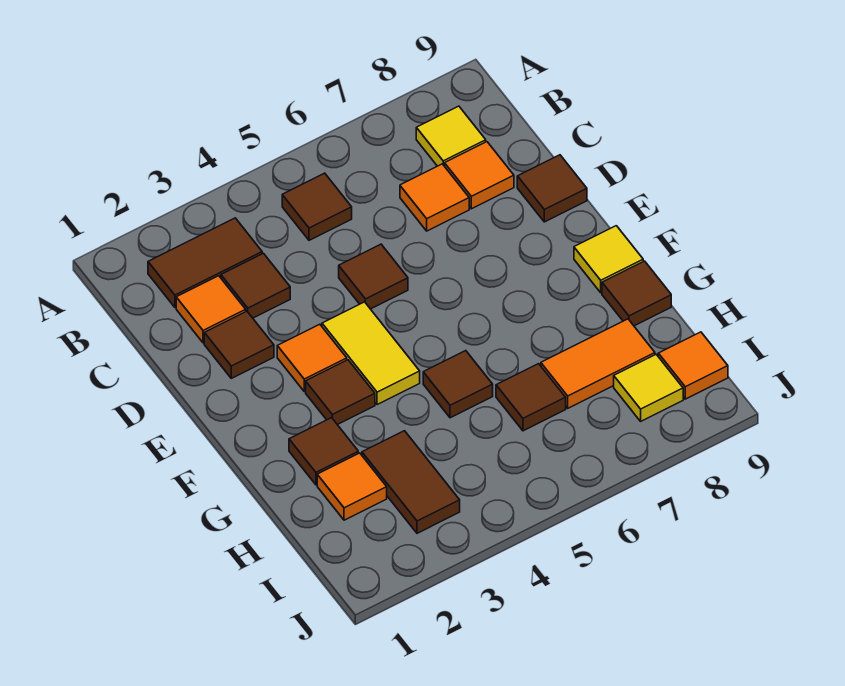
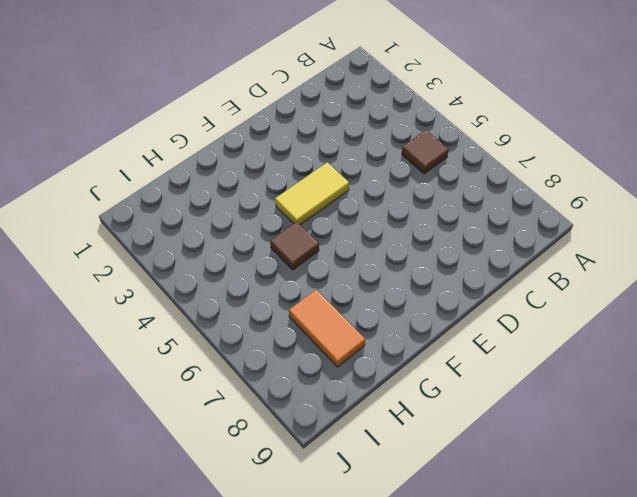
none -> brown 1x2 tile [148,218,262,307]
none -> yellow 1x1 tile [416,106,486,166]
none -> orange 1x1 tile [176,276,246,343]

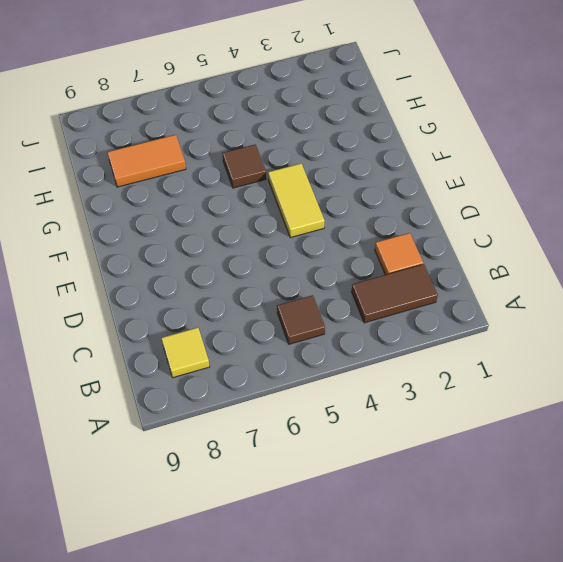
none -> brown 1x1 tile [221,253,290,318]
none -> orange 1x1 tile [400,164,469,231]
none -> orange 1x1 tile [445,142,514,209]

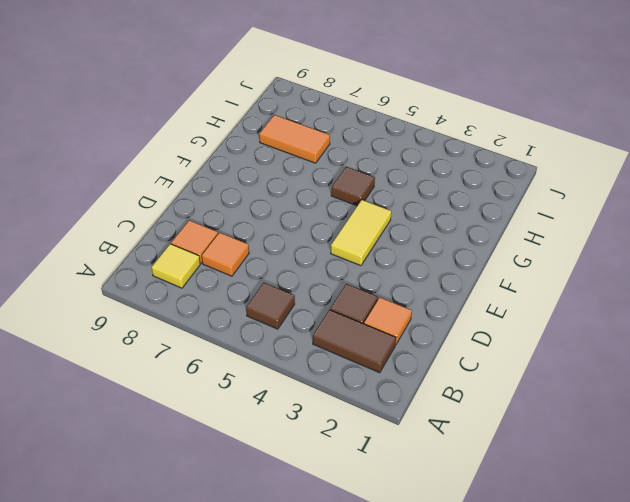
none -> brown 1x1 tile [204,311,274,378]
none -> brown 1x1 tile [339,244,408,309]
none -> brown 1x1 tile [517,155,587,222]

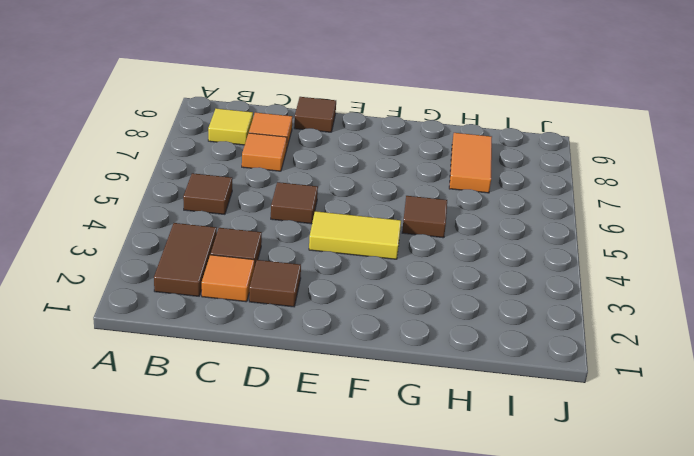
none -> orange 1x1 tile [277,324,347,391]
none -> brown 1x1 tile [306,360,375,425]
none -> yellow 1x1 tile [574,226,643,293]

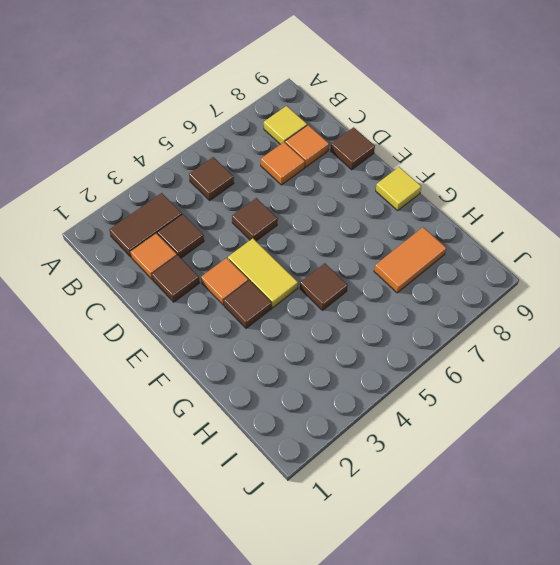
none -> brown 1x1 tile [289,418,358,485]
none -> brown 1x1 tile [602,261,671,326]
none -> orange 1x1 tile [317,453,387,520]

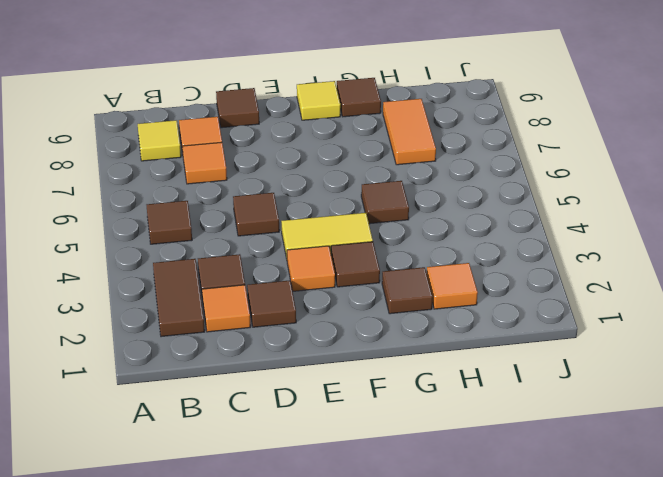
none -> brown 1x2 tile [362,431,460,533]
none -> brown 1x1 tile [496,364,566,431]
none -> yellow 1x1 tile [614,355,683,421]

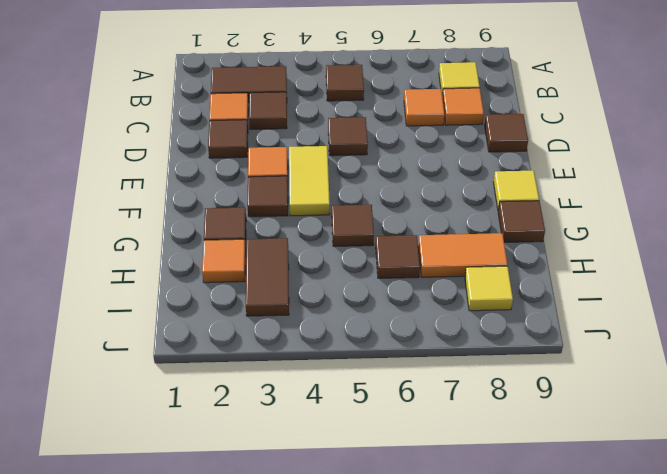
none -> orange 1x1 tile [658,332,728,399]

